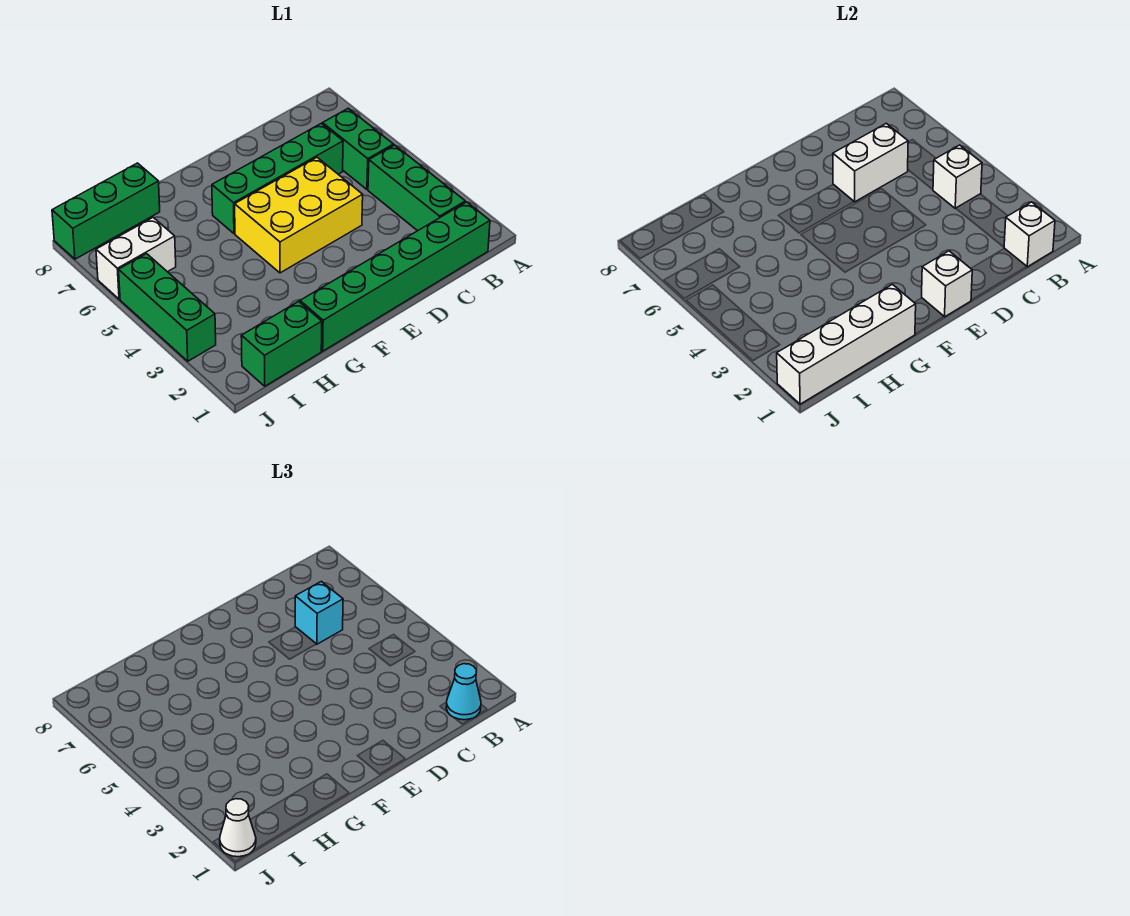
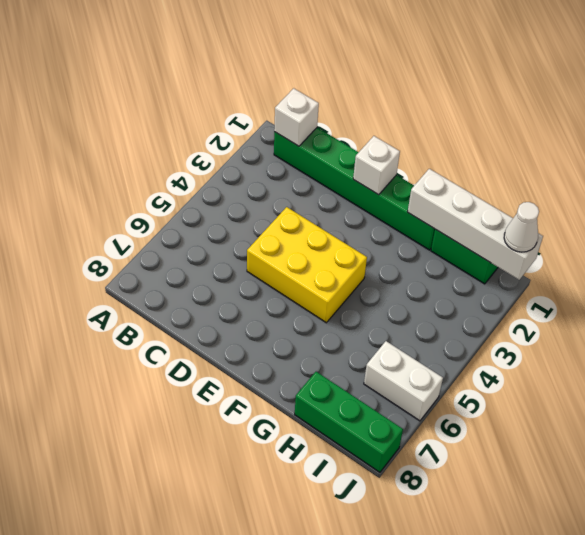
none -> green 1x3 brick [368,145,465,231]
none -> green 1x2 brick [323,108,394,189]
none -> green 1x4 brick [212,123,343,234]

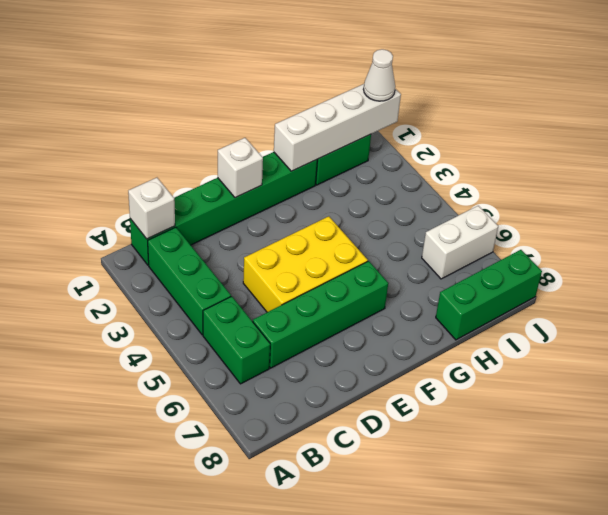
none -> green 1x3 brick [119,254,216,361]
none -> white 1x1 brick [933,145,982,208]
none -> white 1x2 brick [833,123,908,202]

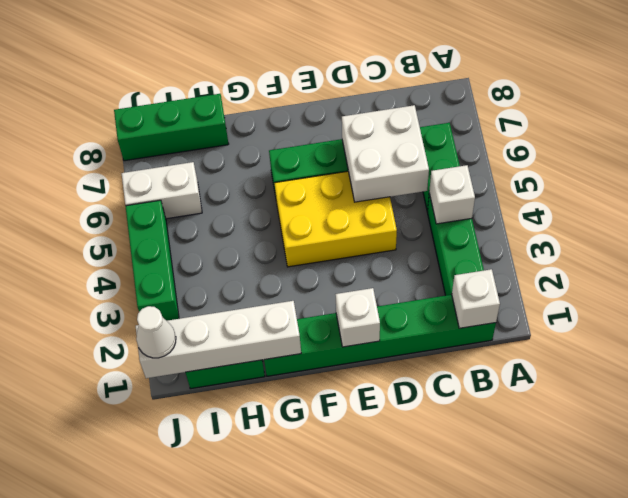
white 2x2 brick [342,105,429,202] -> white 1x2 brick [833,123,908,202]
none -> cyan 1x1 cone [446,664,481,720]
none -> cyan 1x1 brick [295,581,343,644]

